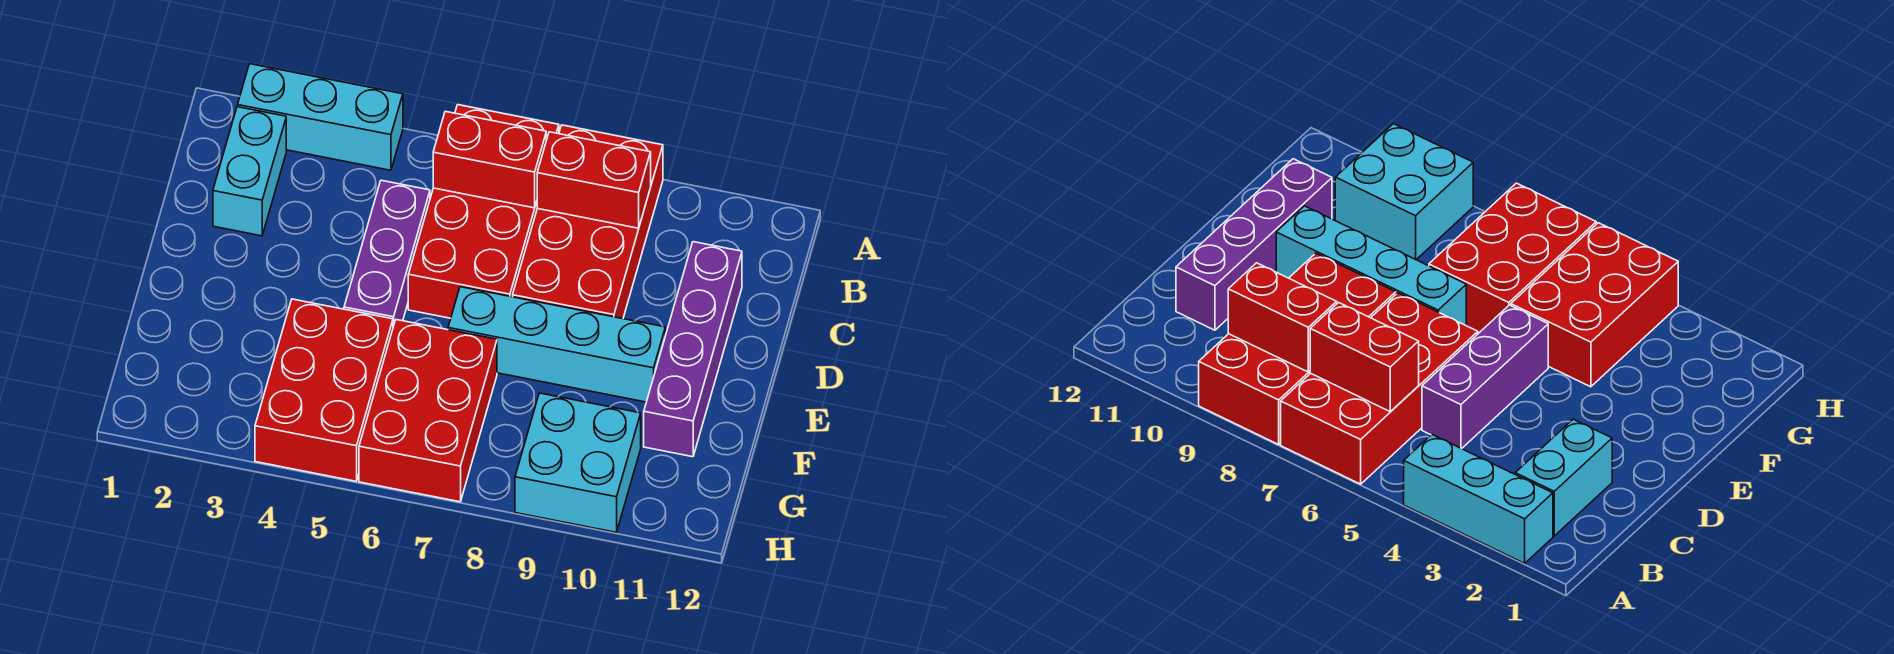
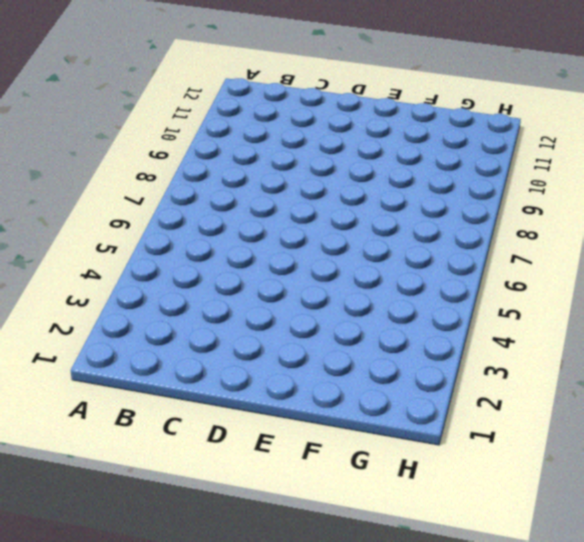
none -> cyan 1x3 brick [238,64,403,170]
none -> red 2x4 brick [408,105,559,318]
none -> red 2x4 brick [513,125,663,319]

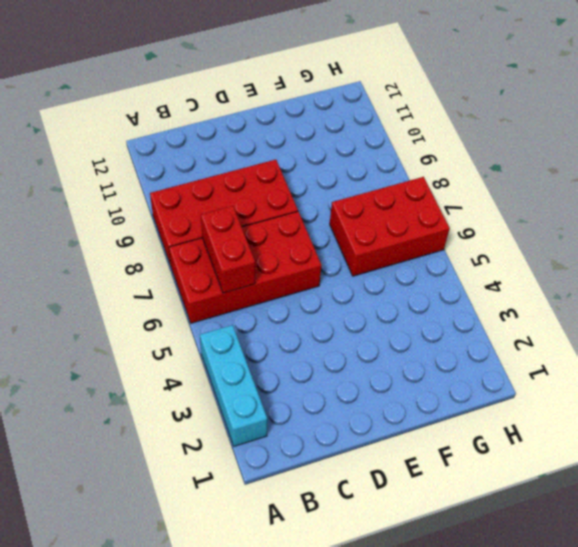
none -> cyan 1x2 brick [213,107,286,236]
none -> purple 1x3 brick [344,180,430,327]
none -> purple 1x4 brick [644,242,742,457]

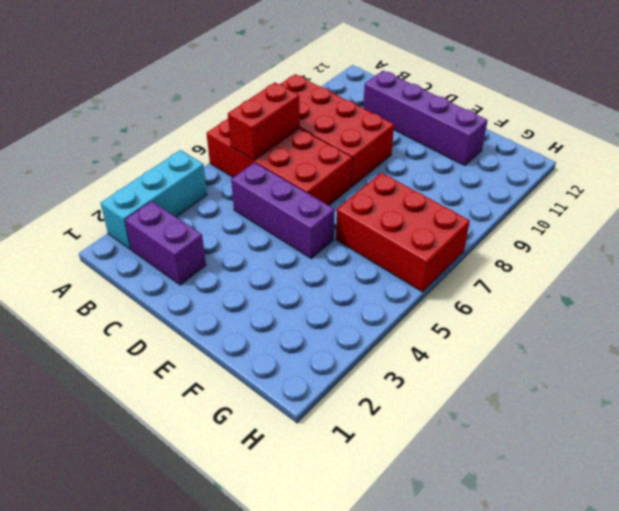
purple 1x2 brick [125,201,206,285] -> cyan 1x2 brick [213,107,286,236]
none -> cyan 1x4 brick [448,287,665,402]
none -> red 2x3 brick [255,299,393,481]
none -> cyan 2x2 brick [515,393,641,532]

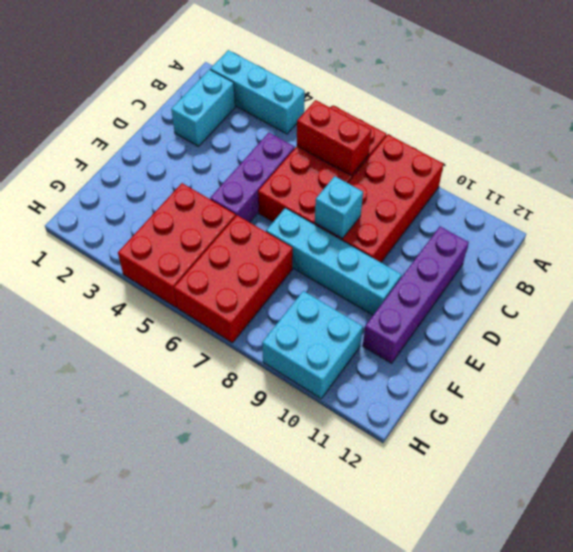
cyan 1x1 brick [315,176,363,238] -> none
none -> red 1x2 brick [537,132,651,228]

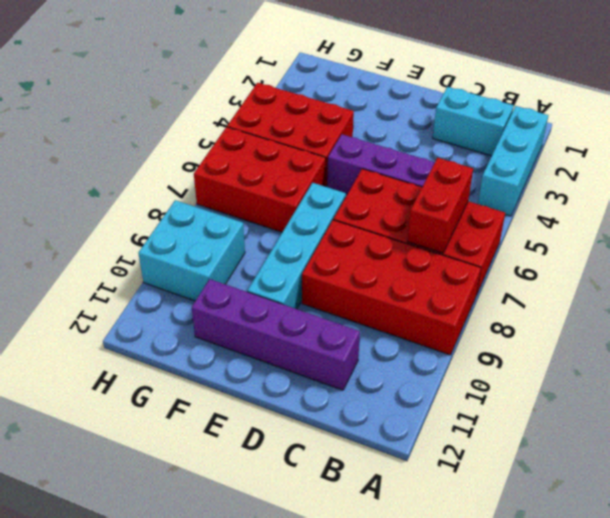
none -> red 1x2 brick [537,132,651,228]

